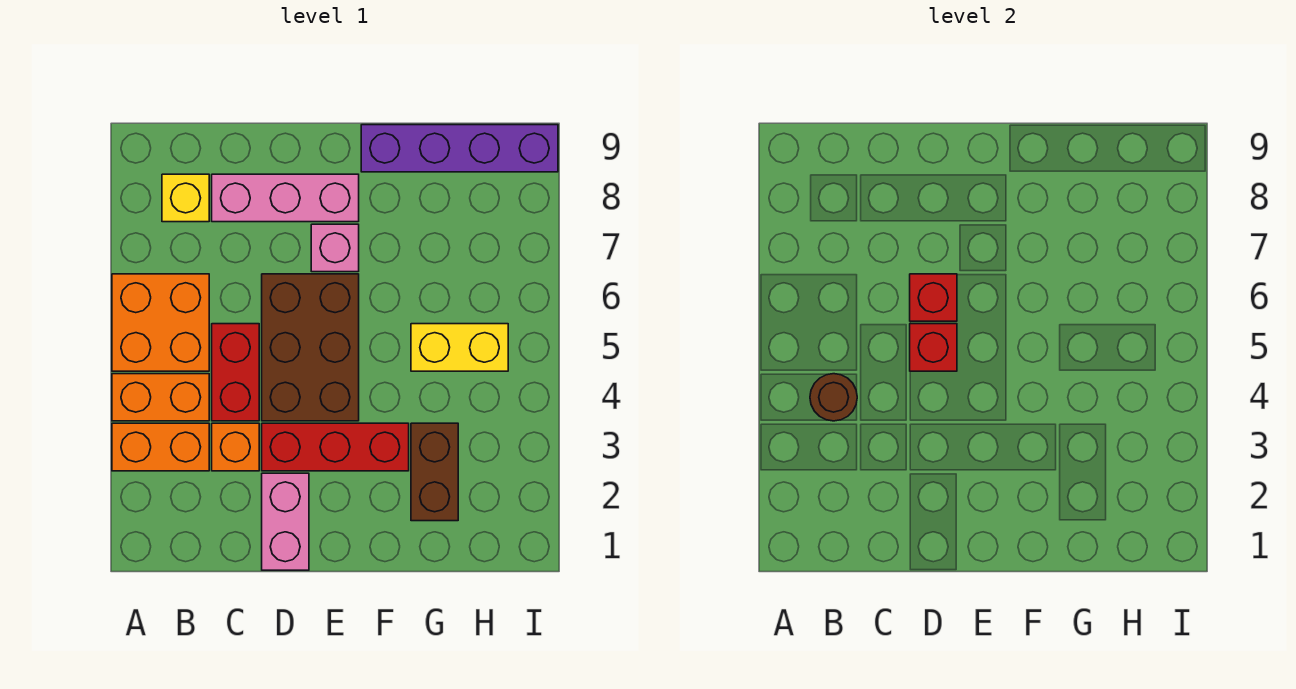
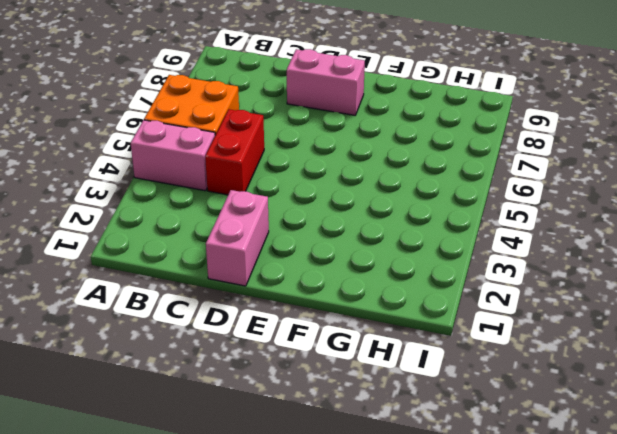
pink 1x2 brick [131,120,215,191] -> orange 1x2 brick [112,374,209,421]
pink 1x2 brick [287,49,365,115] -> pink 1x3 brick [212,174,359,222]
none -> orange 1x2 brick [112,423,209,471]
none -> yellow 1x1 brick [162,174,209,222]
none -> orange 1x1 brick [212,423,259,471]

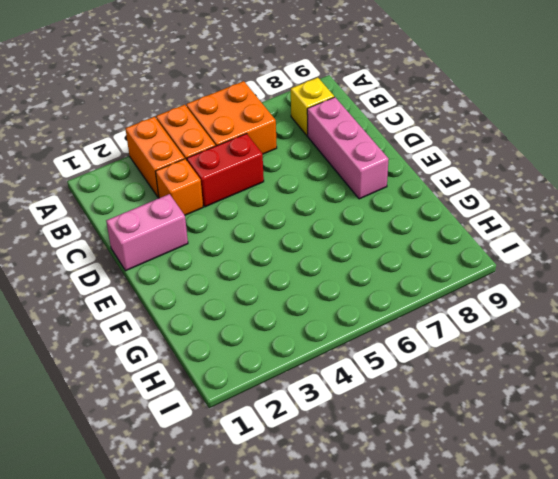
none -> red 1x3 brick [262,423,409,471]
none -> brown 2x3 brick [262,274,359,421]
none -> pink 1x1 brick [311,224,359,272]

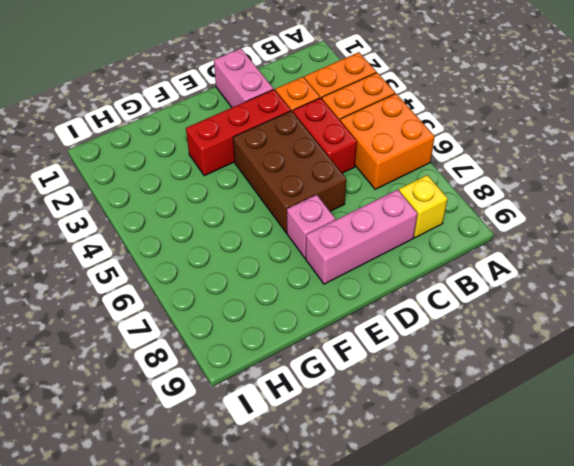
none -> purple 1x4 brick [361,125,558,172]
none -> brown 1x2 brick [411,423,458,521]
none -> yellow 1x2 brick [411,324,508,371]

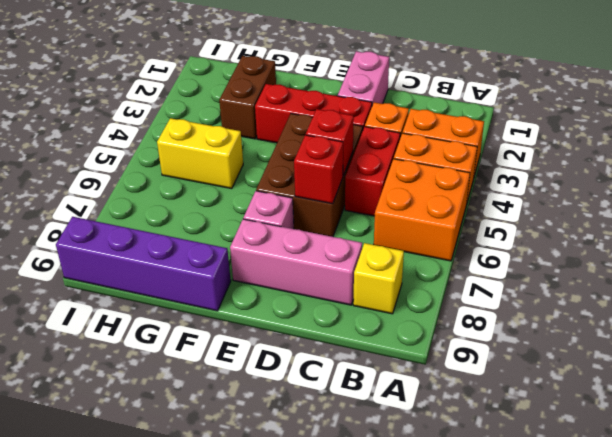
none -> brown 1x1 round brick [810,374,857,421]

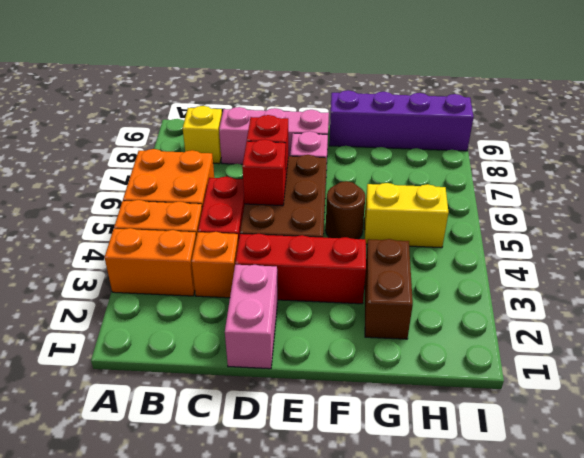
brown 1x1 round brick [326,181,365,239] -> brown 1x1 round brick moved to [810,374,857,421]

